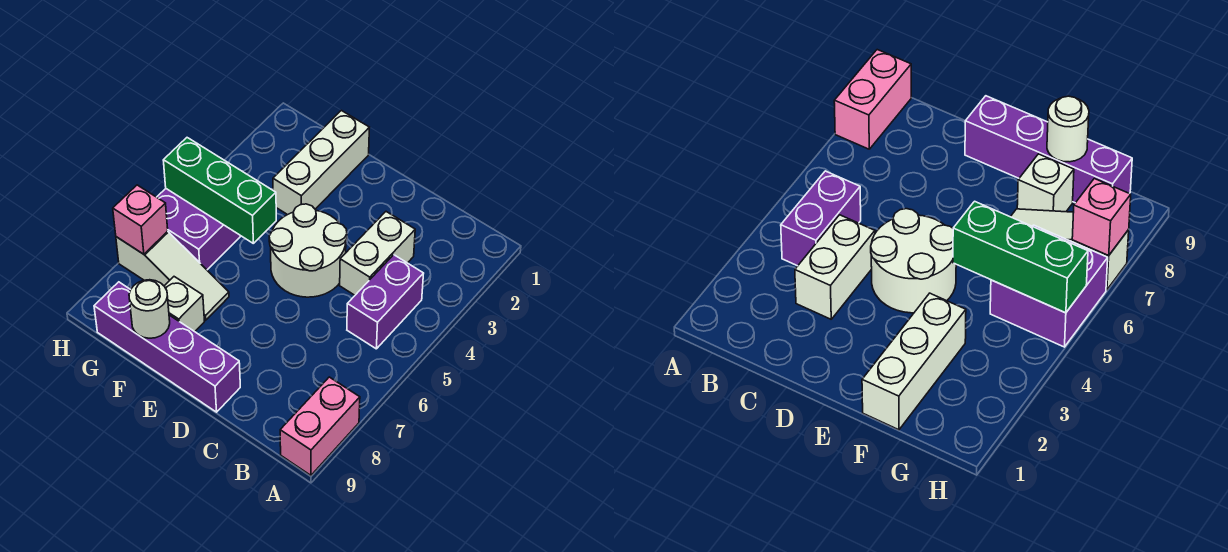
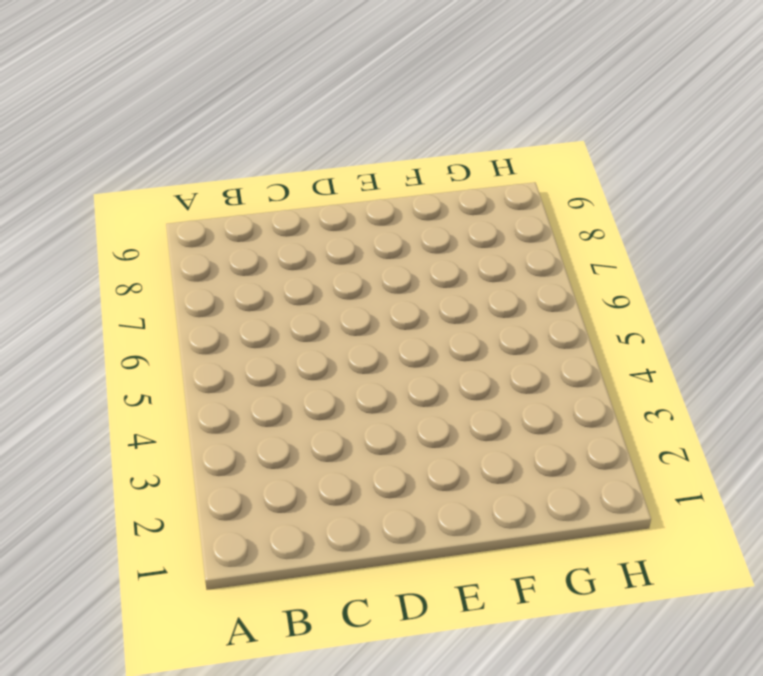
none -> pink 1x2 brick [280,377,360,475]
none -> purple 1x2 brick [347,255,424,349]
none -> white 1x2 brick [340,212,415,295]

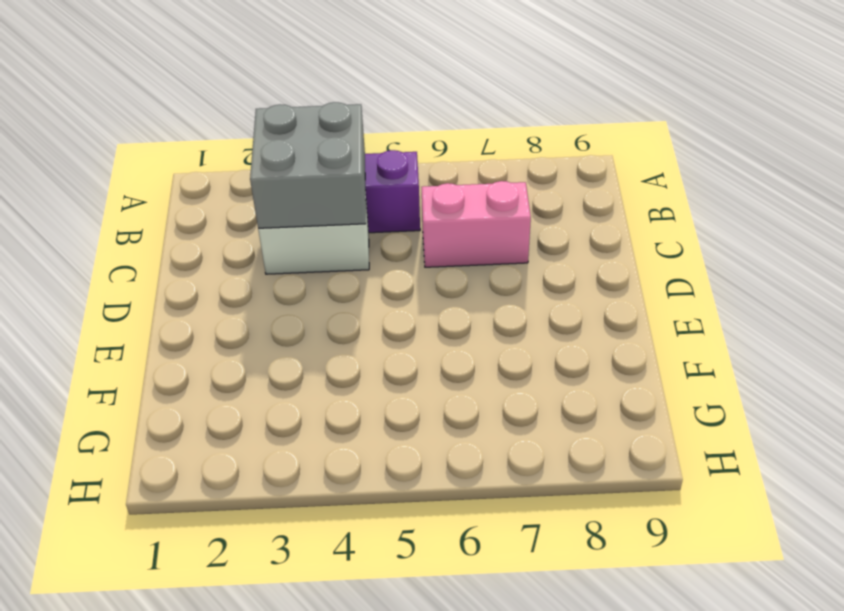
grey 2x2 brick [250,102,366,228] -> none
pink 1x2 brick [422,181,531,267] -> pink 1x2 brick moved to [280,377,360,475]
none -> white 2x2 round brick [269,204,347,297]
none -> purple 1x4 brick [94,282,240,412]
none -> white 1x3 brick [273,110,370,215]

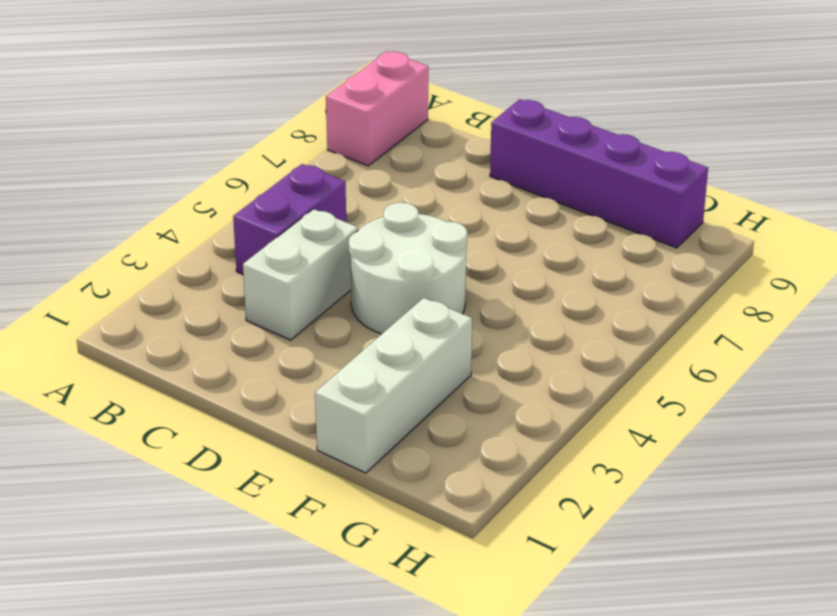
none -> white 1x3 slope [116,231,229,320]
none -> white 1x1 brick [164,277,204,332]
none -> purple 2x2 brick [157,189,240,270]

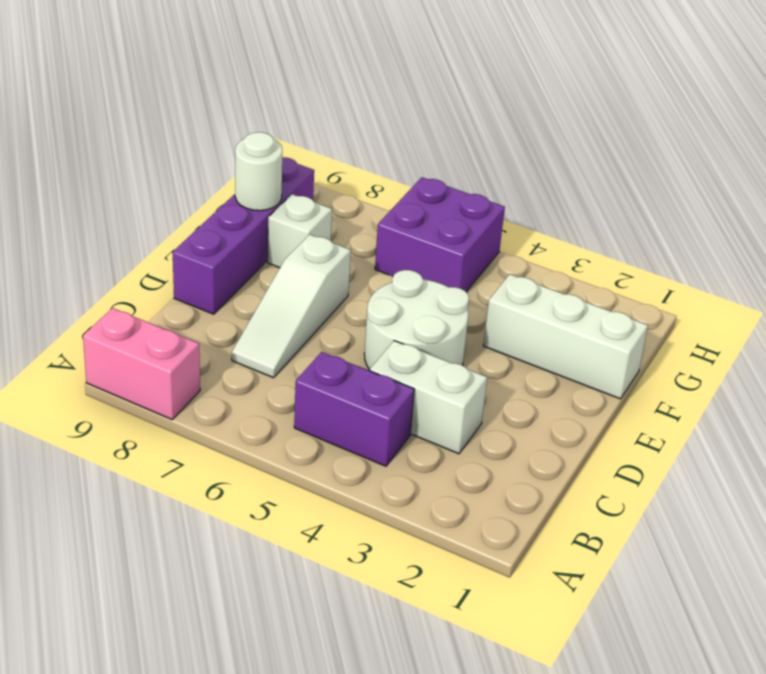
white 1x3 slope [232,234,351,378] -> white 1x3 slope moved to [116,231,229,320]
none -> green 1x3 brick [163,138,276,243]
none -> pink 1x1 brick [113,185,168,254]

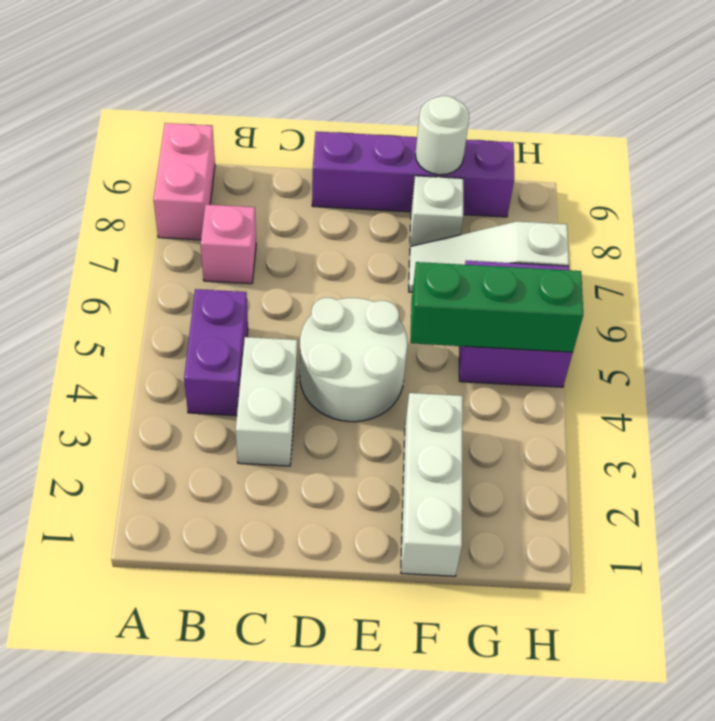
pink 1x1 brick [201,205,256,284] -> pink 1x1 brick moved to [113,185,168,254]

